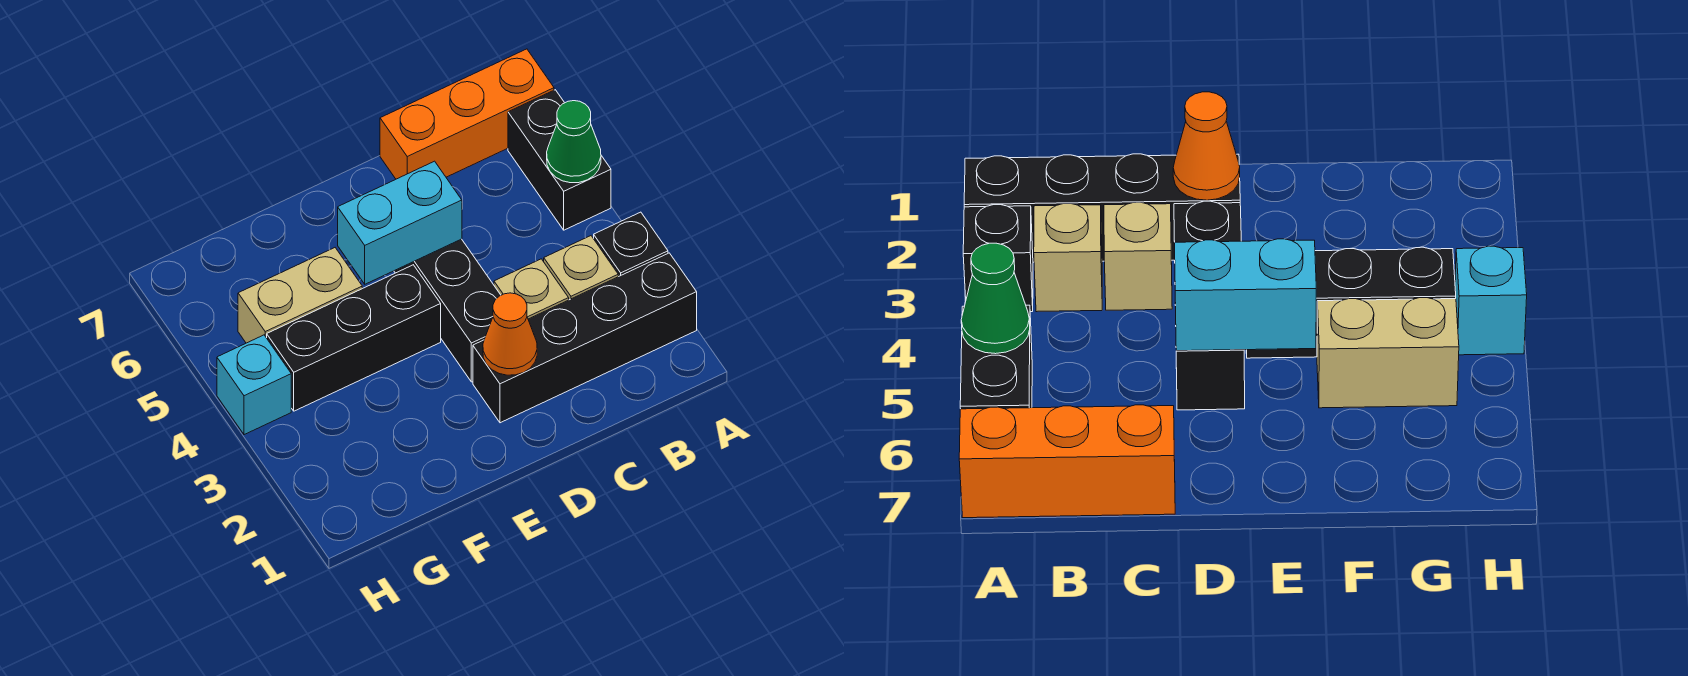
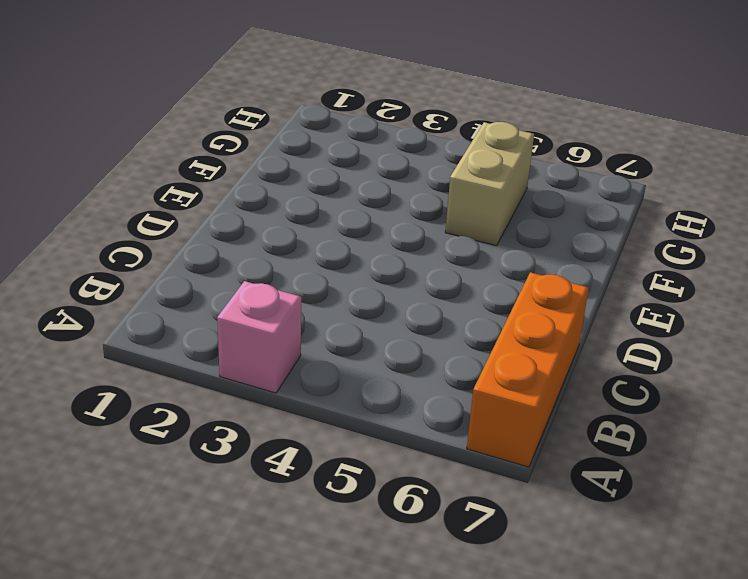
pink 1x1 brick [217,281,301,393] -> black 1x1 brick [594,212,668,277]
none -> black 1x4 brick [473,253,697,423]
none -> black 1x2 brick [508,90,611,230]
none -> tan 1x1 brick [544,236,618,300]

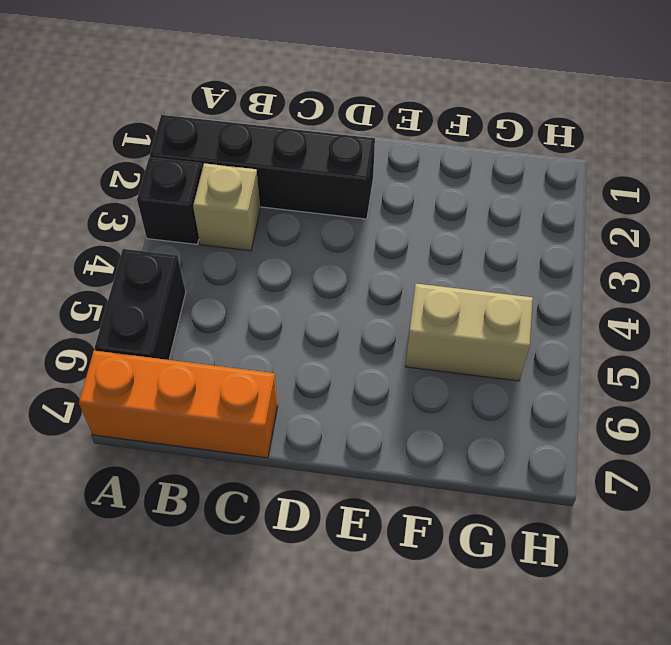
none -> tan 1x1 brick [494,259,569,319]
none -> black 1x3 brick [394,239,501,382]
none -> black 1x3 brick [267,265,441,411]

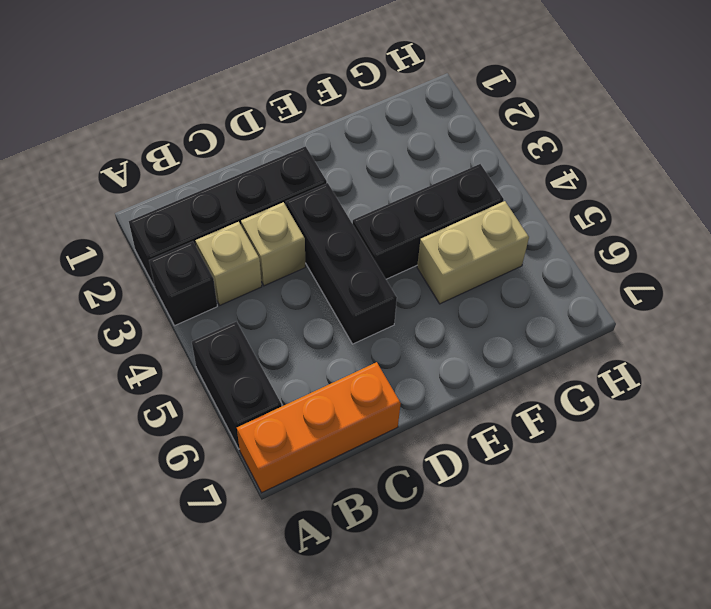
none -> cyan 1x1 brick [217,335,291,435]
none -> green 1x1 cone [547,101,601,183]
none -> orange 1x1 cone [483,293,537,375]

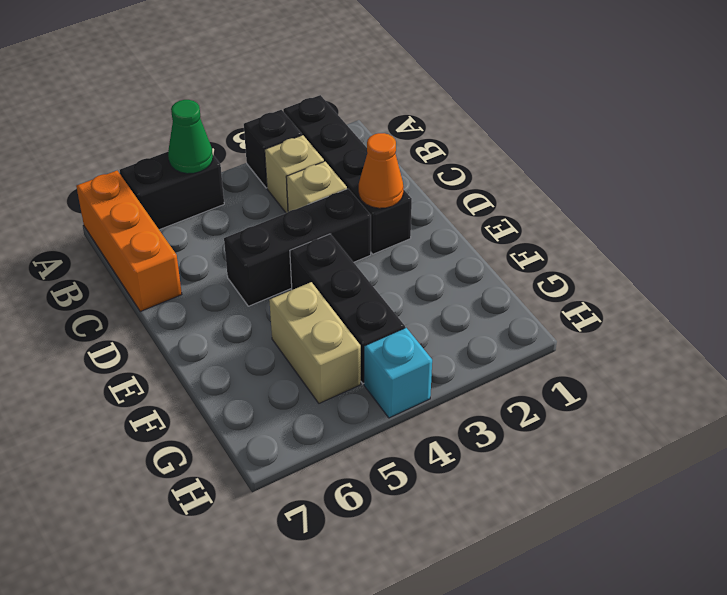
none -> cyan 1x2 brick [338,161,462,284]

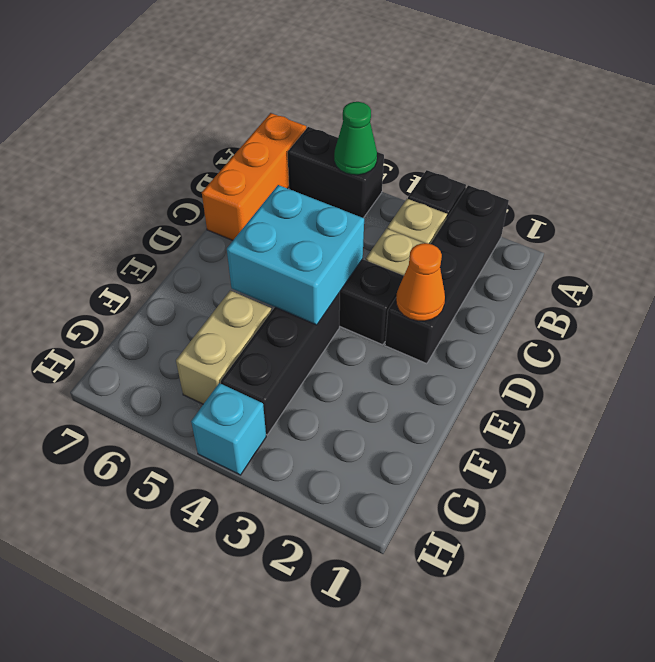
cyan 2x2 brick [227,185,364,325] -> cyan 1x2 brick [338,161,462,284]

